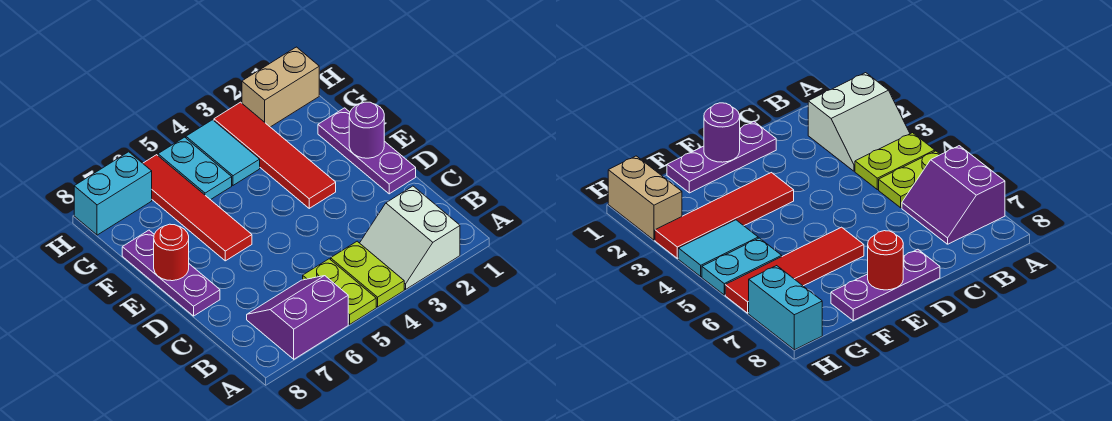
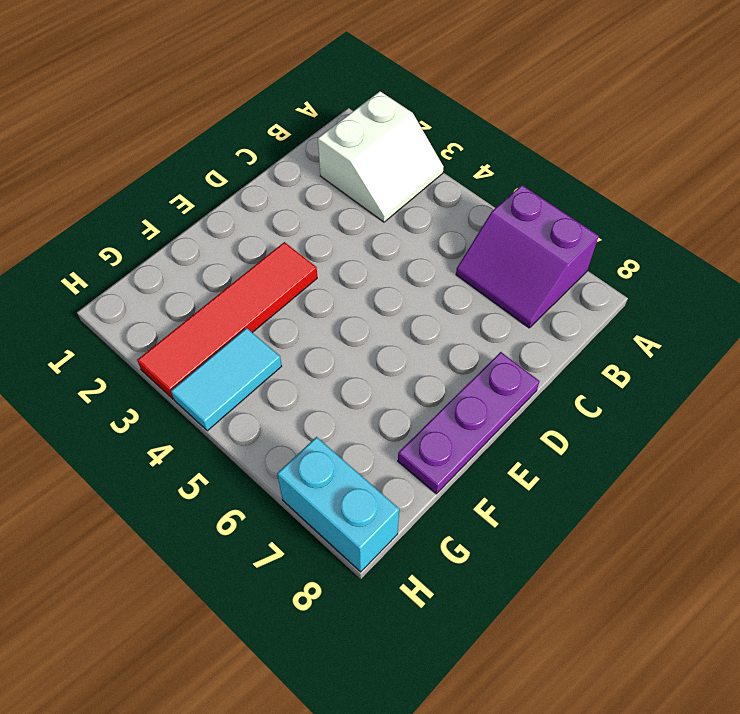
none -> lime 1x2 plate [331,241,404,307]
none -> lime 1x2 plate [303,259,376,324]
none -> purple 1x3 plate [318,108,416,194]

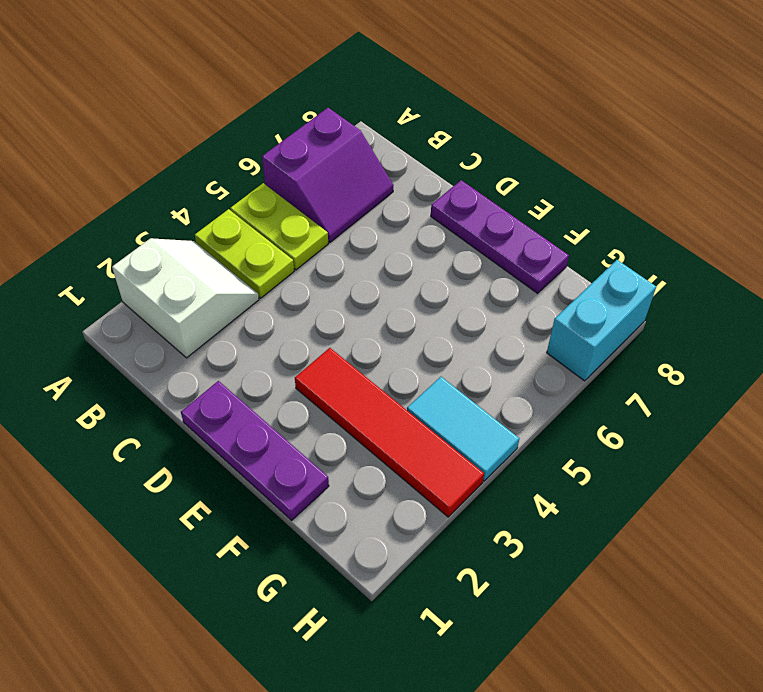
none -> red 1x4 tile [143,155,252,261]
none -> cyan 1x2 plate [158,137,232,200]
none -> tan 1x2 brick [242,47,319,127]

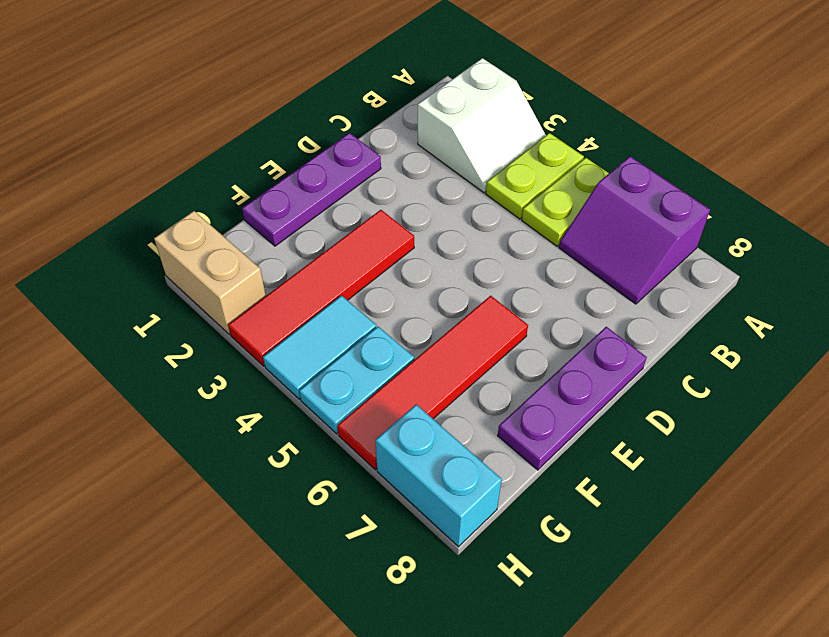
none -> purple 1x1 round brick [349,102,384,158]
none -> red 1x1 round brick [154,224,189,281]

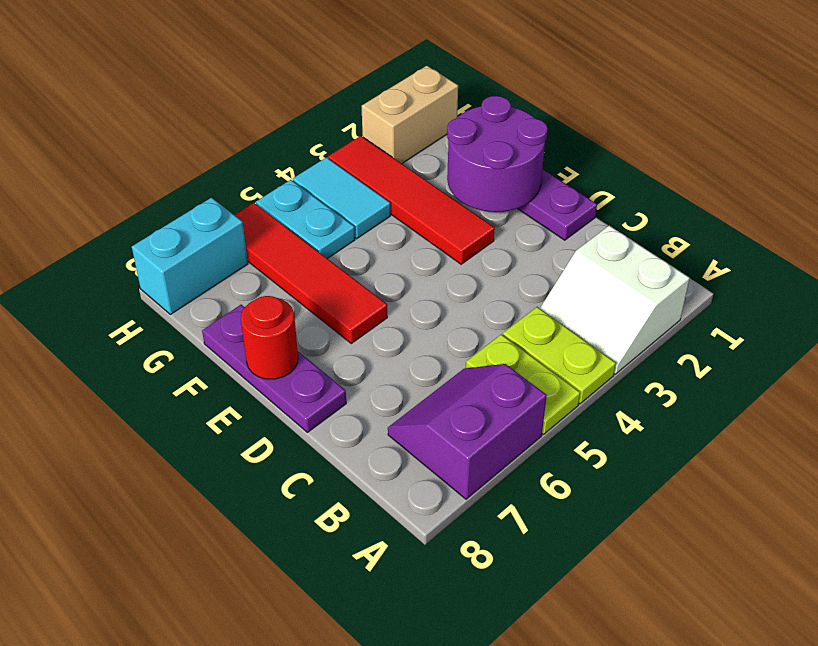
purple 2x2 round brick [447,96,548,212] -> purple 1x1 round brick [349,102,384,158]

